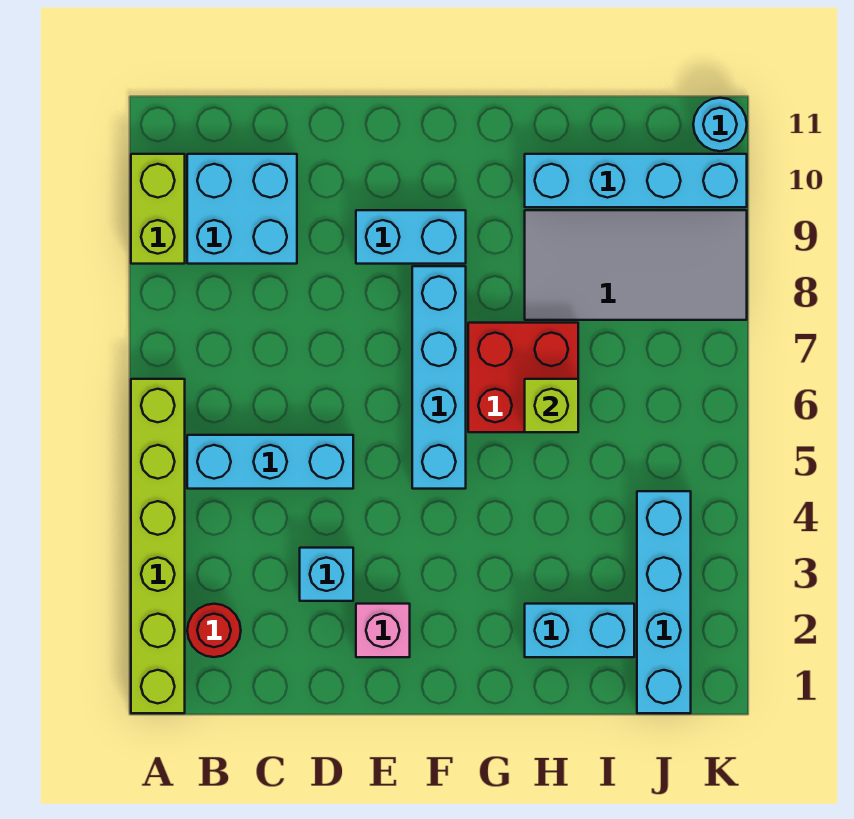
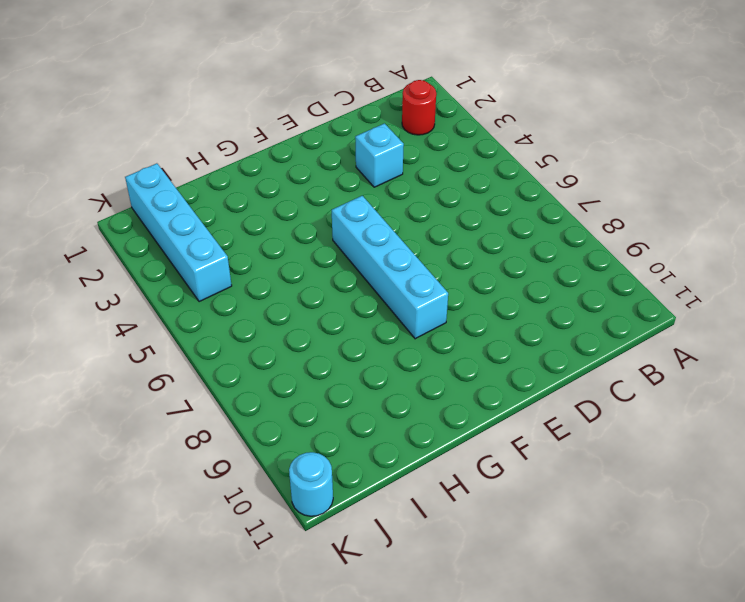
none -> lime 1x6 brick [131,379,185,713]
none -> lime 1x2 brick [131,154,185,264]
none -> cyan 1x3 brick [187,435,353,489]

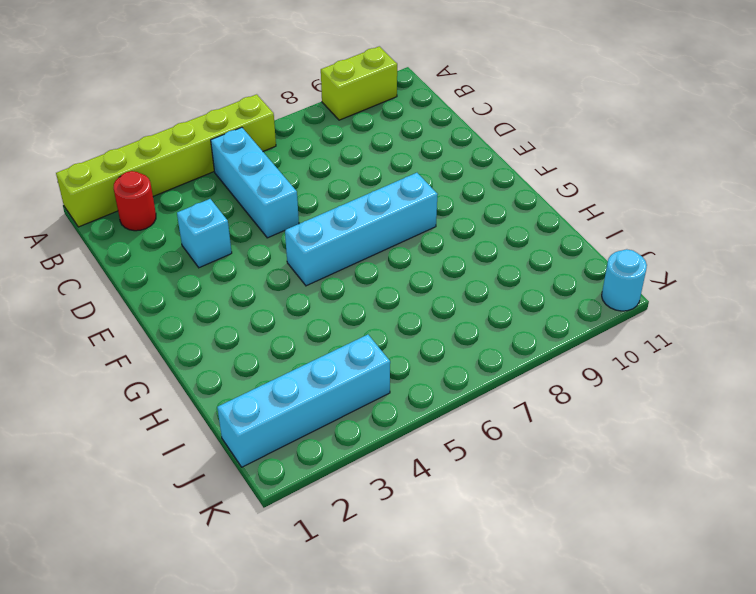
none -> cyan 2x2 brick [187,154,297,264]
none -> pink 1x1 brick [356,604,410,657]
none -> cyan 1x2 brick [356,210,466,264]

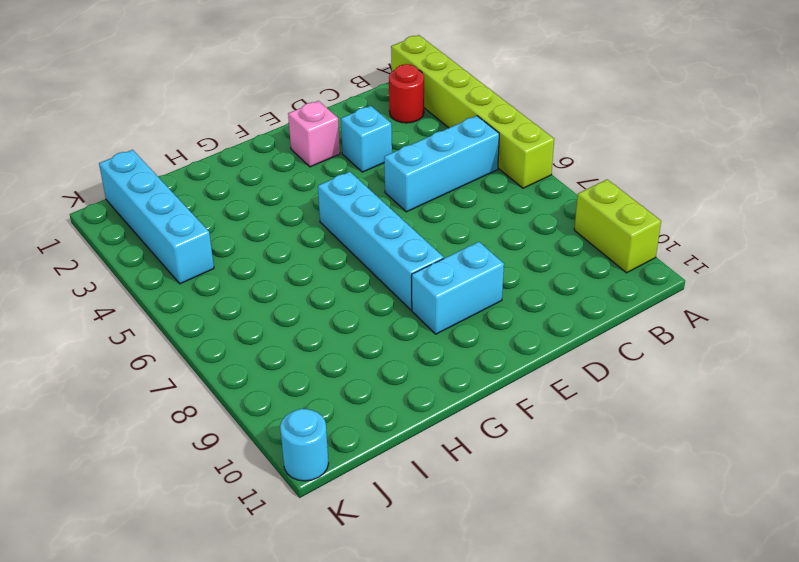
none -> cyan 2x2 brick [187,154,297,264]
none -> red 2x2 brick [468,323,578,432]
none -> cyan 1x2 brick [525,604,634,657]

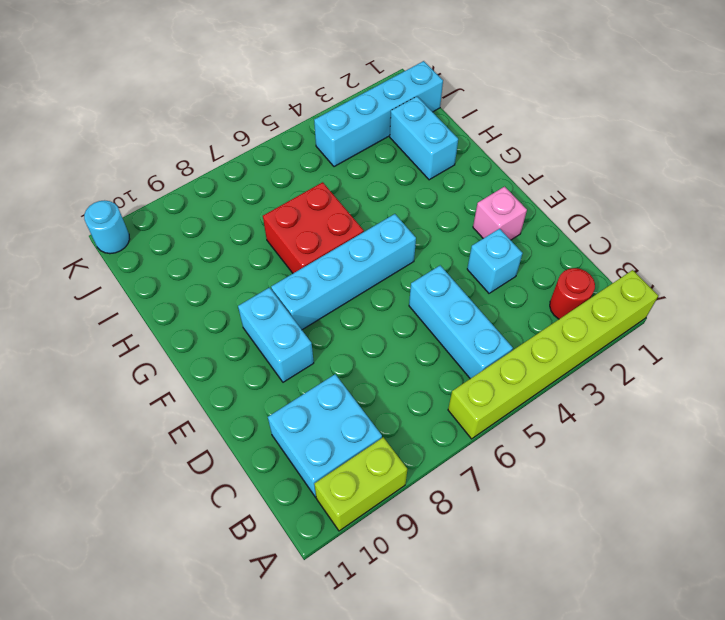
none -> grey 2x4 tile [525,210,747,320]
none -> cyan 1x4 brick [525,154,747,207]
none -> lime 1x1 brick [525,379,578,432]

